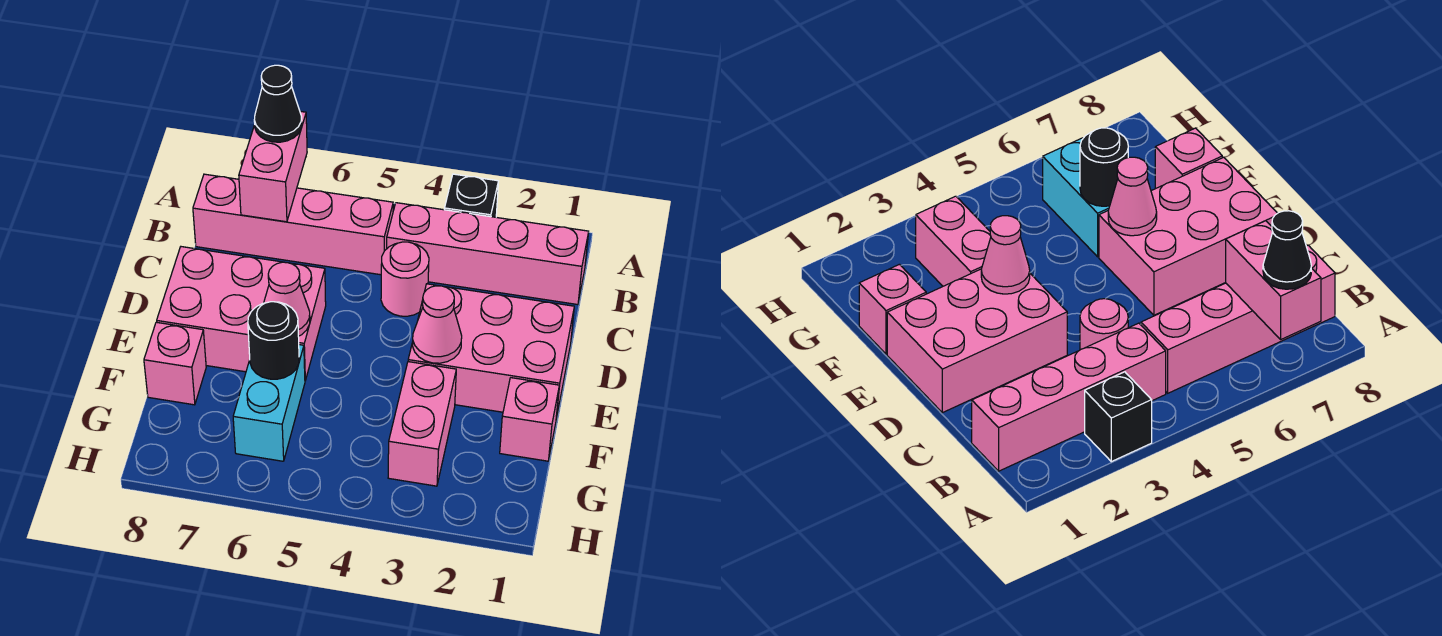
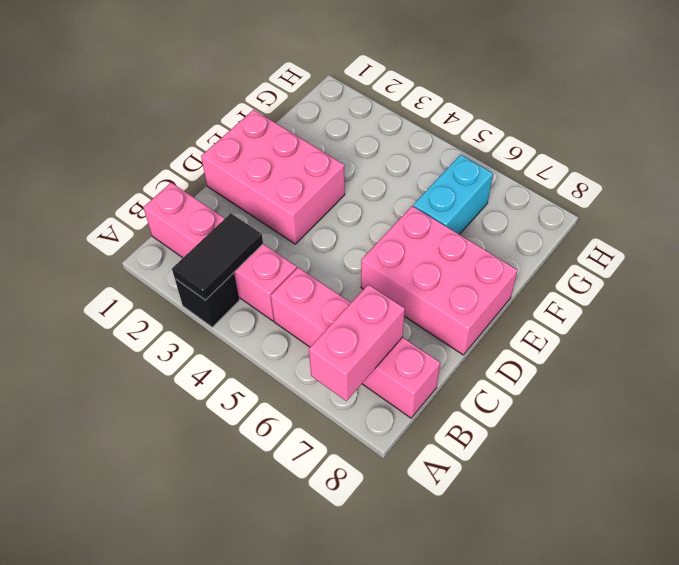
black 1x2 tile [172,213,263,300] -> none
none -> pink 1x1 round brick [381,242,429,316]
none -> pink 1x1 brick [500,378,559,461]
none -> pink 1x2 brick [388,362,456,486]

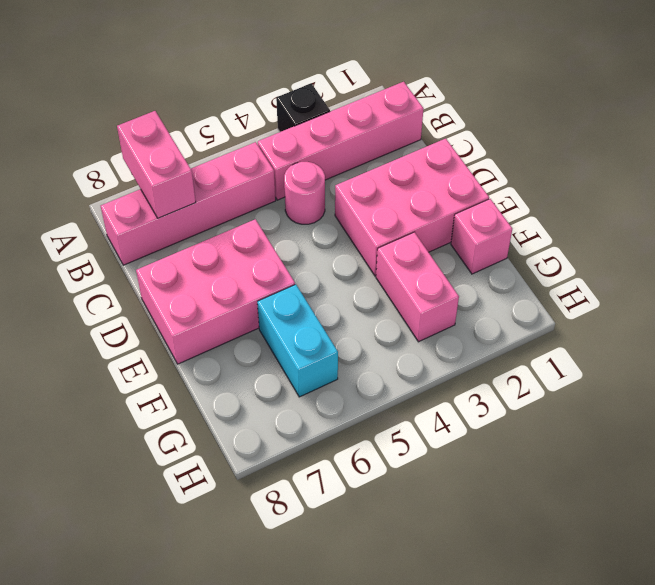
none -> pink 1x1 brick [144,322,206,405]
none -> pink 1x1 cone [413,286,462,363]
none -> pink 1x1 cone [264,262,310,336]

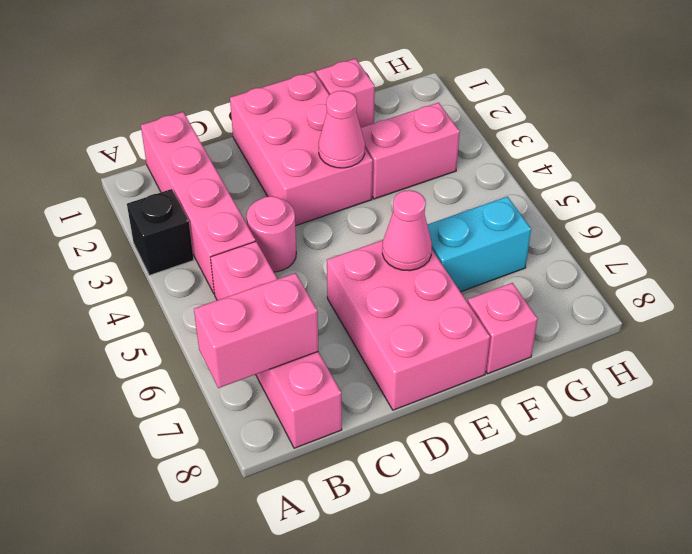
none -> black 1x1 round brick [248,302,299,379]
none -> black 1x1 cone [254,65,302,142]

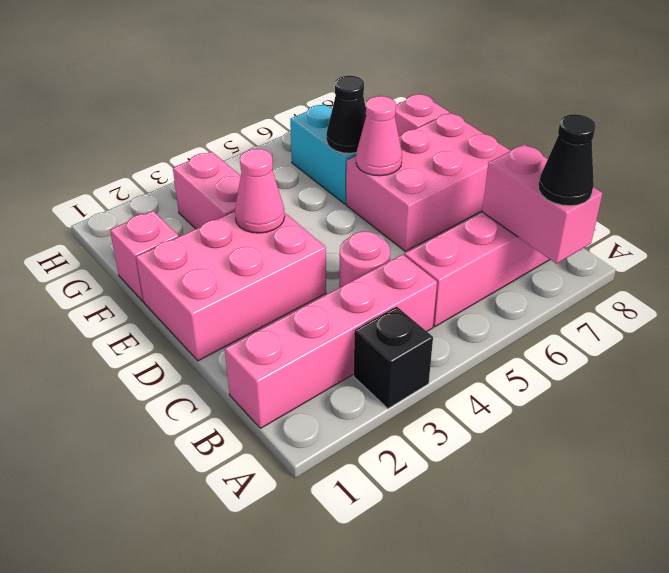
black 1x1 cone [327,76,366,153] -> black 1x1 round brick [248,302,299,379]

